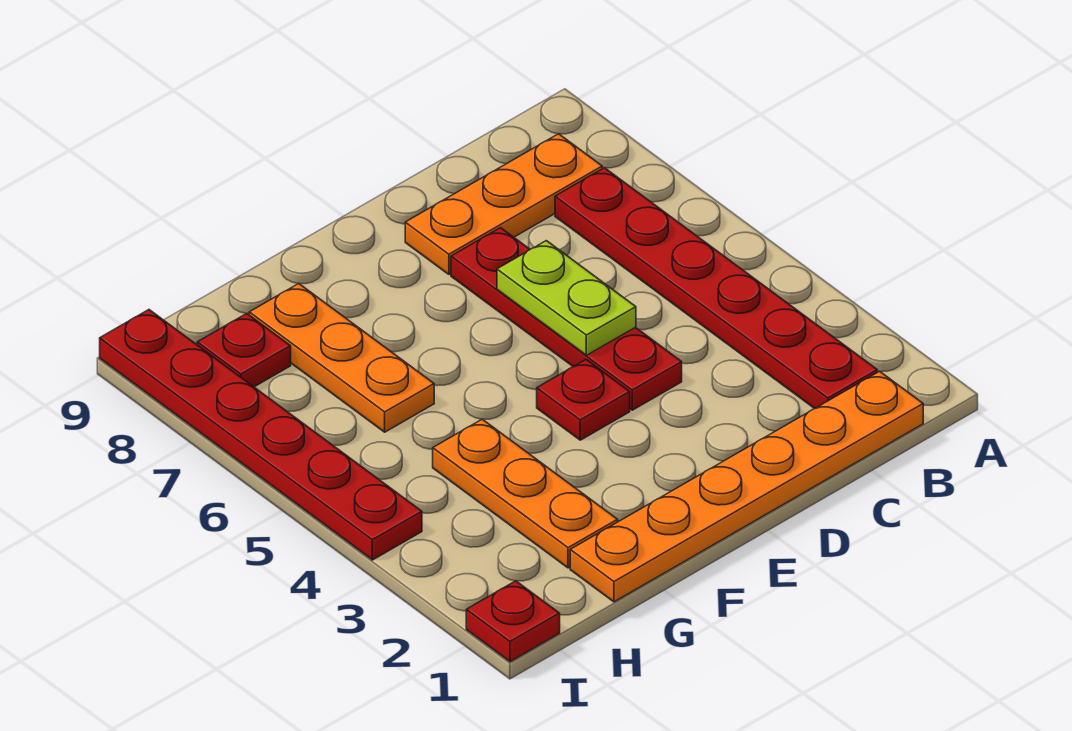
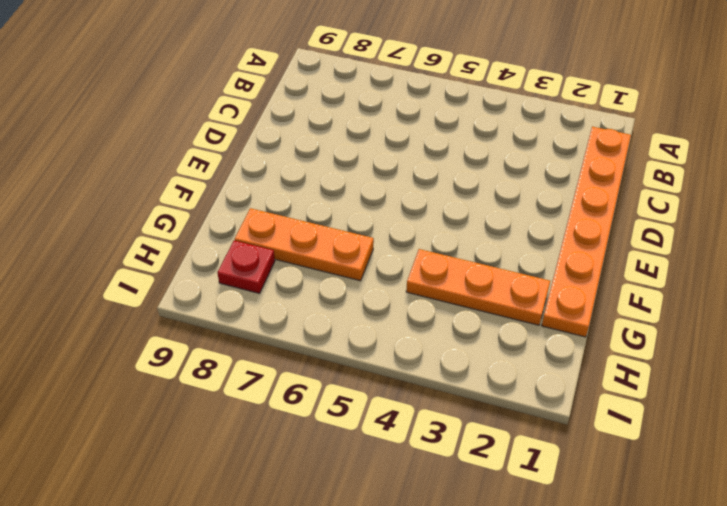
none -> red 1x6 plate [555,168,877,409]
none -> orange 1x3 plate [405,134,602,274]

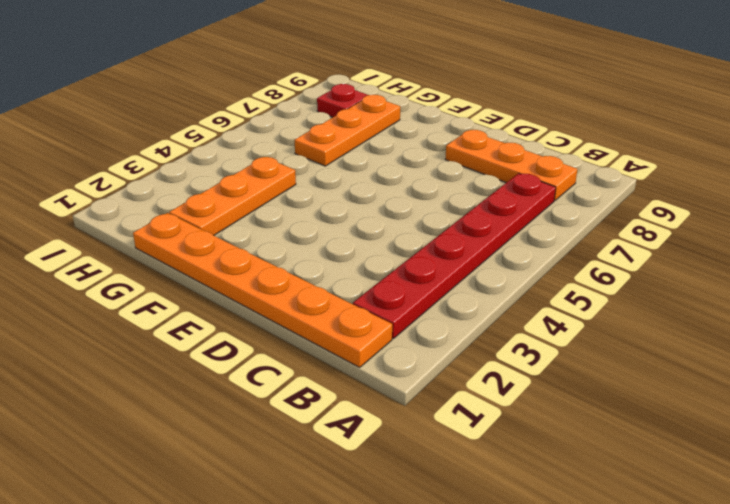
none -> red 1x4 plate [451,228,682,410]
none -> red 1x1 plate [537,360,630,440]

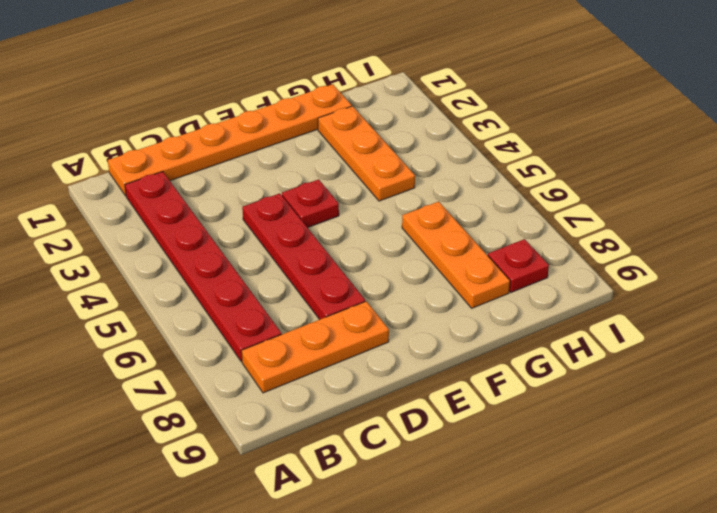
none -> red 1x1 plate [466,581,560,662]
none -> red 1x6 plate [100,310,422,560]

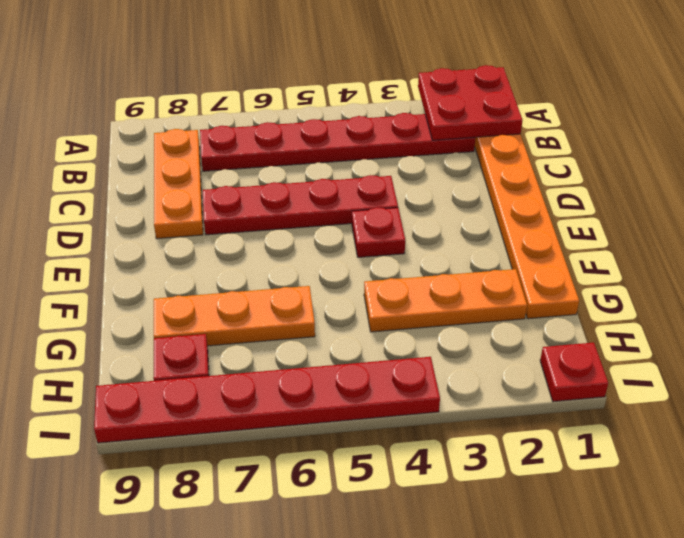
red 2x2 plate [418,65,523,140] -> none
none -> lime 1x2 plate [497,241,636,355]

